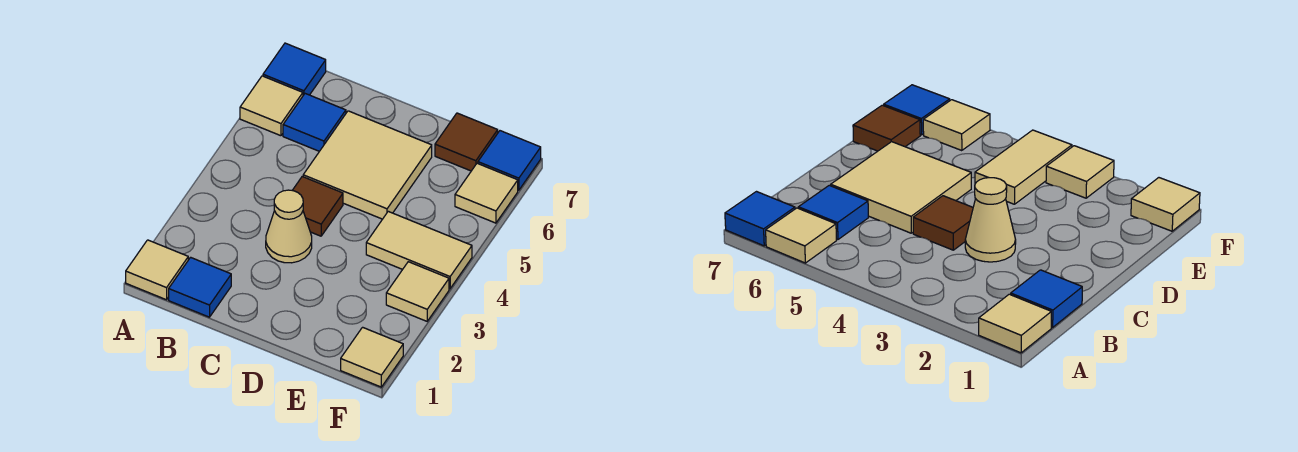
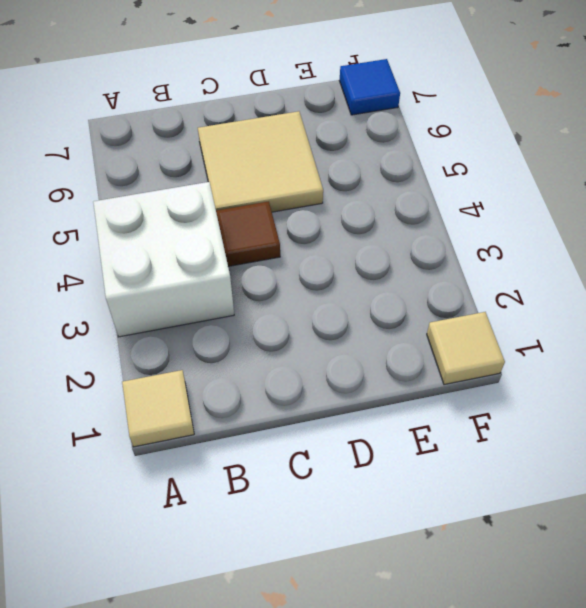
white 2x2 brick [93,182,234,337] -> none
none -> tan 1x1 tile [240,76,303,136]
none -> blue 1x1 tile [263,43,326,95]
none -> blue 1x1 tile [169,257,231,317]

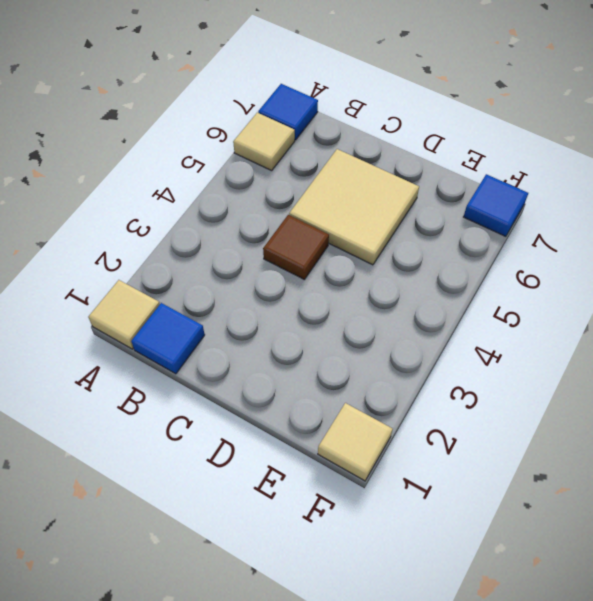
none -> blue 1x1 tile [283,94,346,151]
none -> tan 1x1 cone [266,190,312,263]
none -> tan 1x2 tile [366,211,472,289]

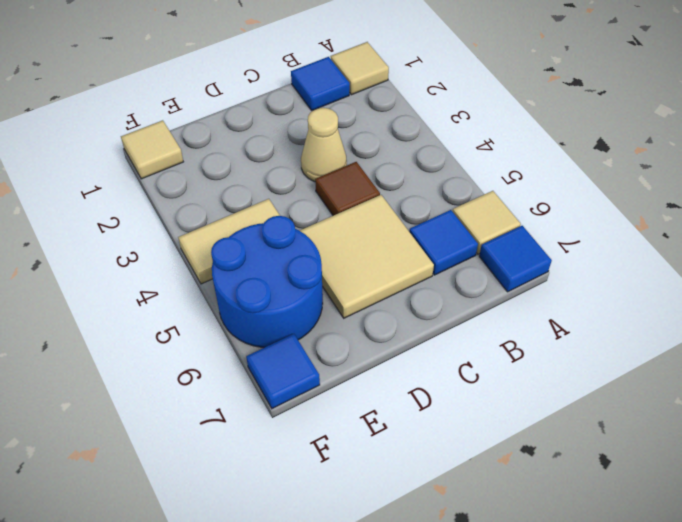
blue 2x2 round brick [211,216,323,348] -> tan 1x1 tile [455,163,518,223]
none -> brown 1x1 tile [435,113,498,171]
none -> tan 1x1 tile [386,262,449,321]

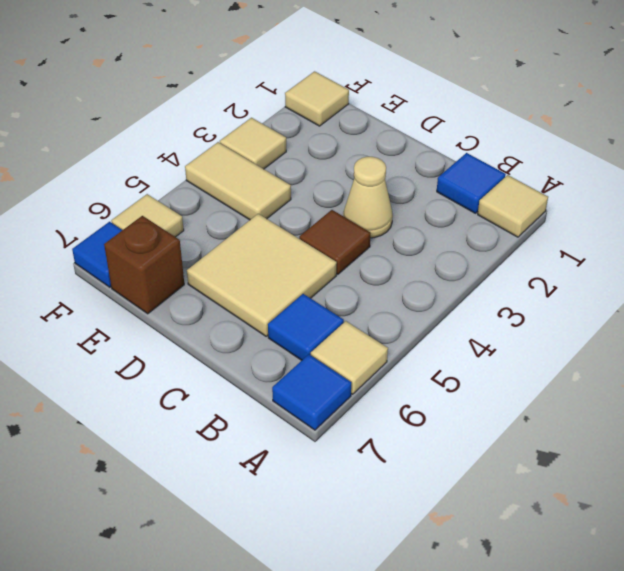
brown 1x1 brick [104,216,184,314] -> brown 1x1 tile [435,113,498,171]

